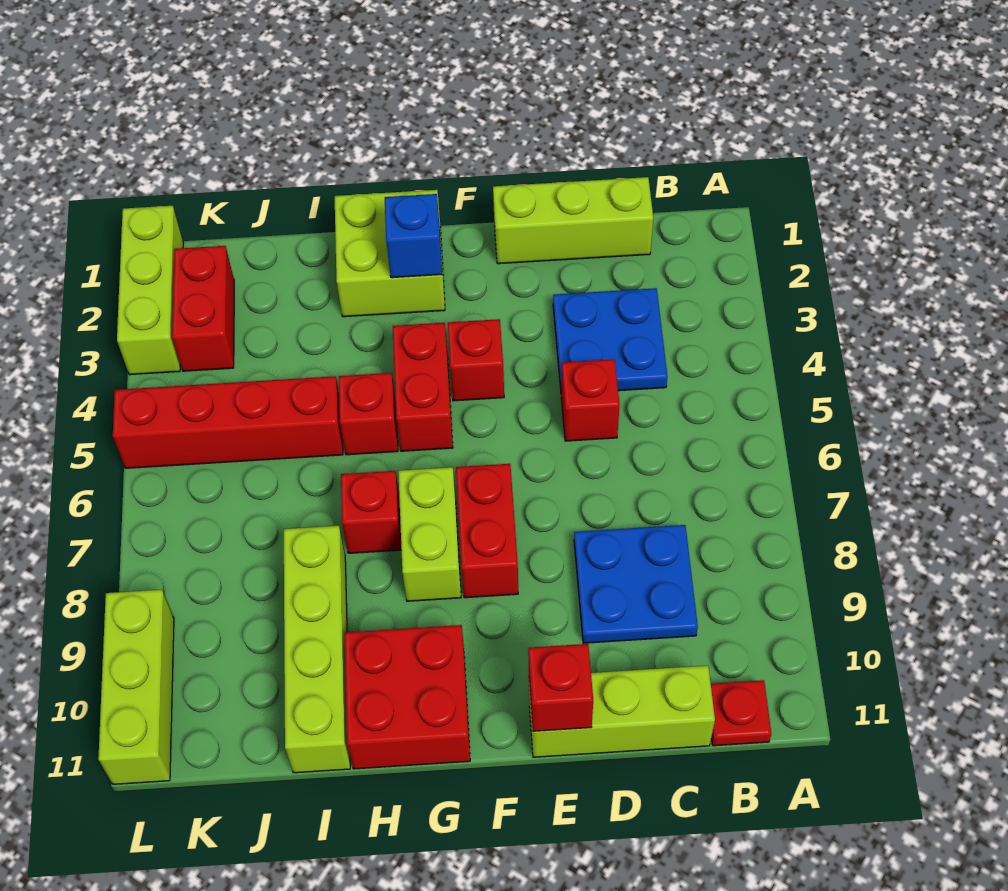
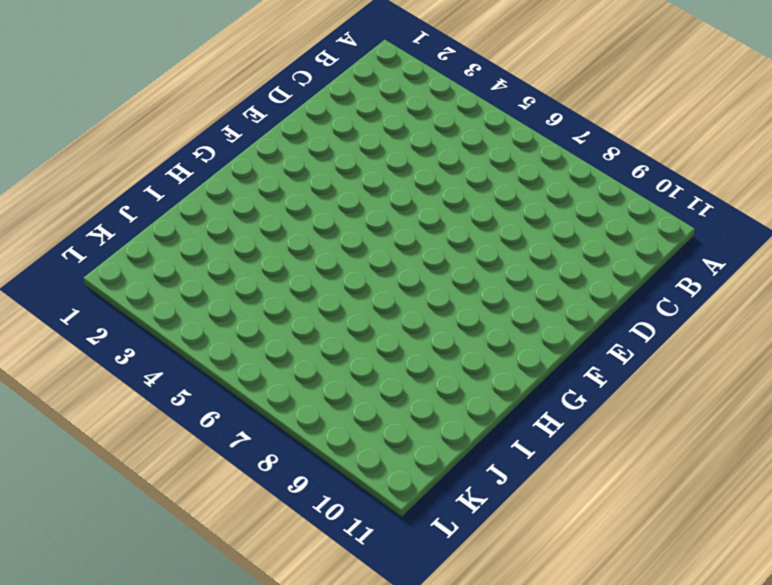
none -> red 1x1 plate [711,680,771,746]
none -> lime 1x3 brick [493,177,653,264]
none -> blue 2x2 plate [553,288,667,391]

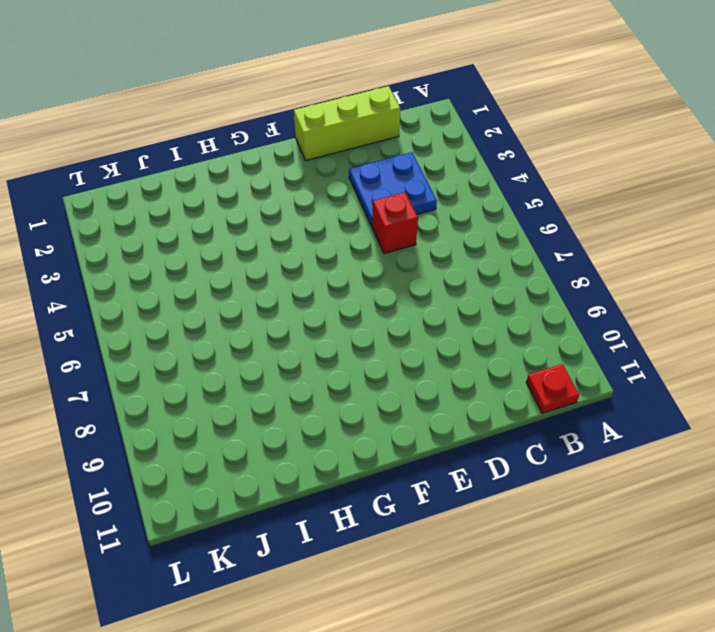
none -> blue 2x2 plate [574,525,698,643]
none -> lime 1x3 brick [529,665,715,757]
none -> red 1x1 brick [448,319,504,401]

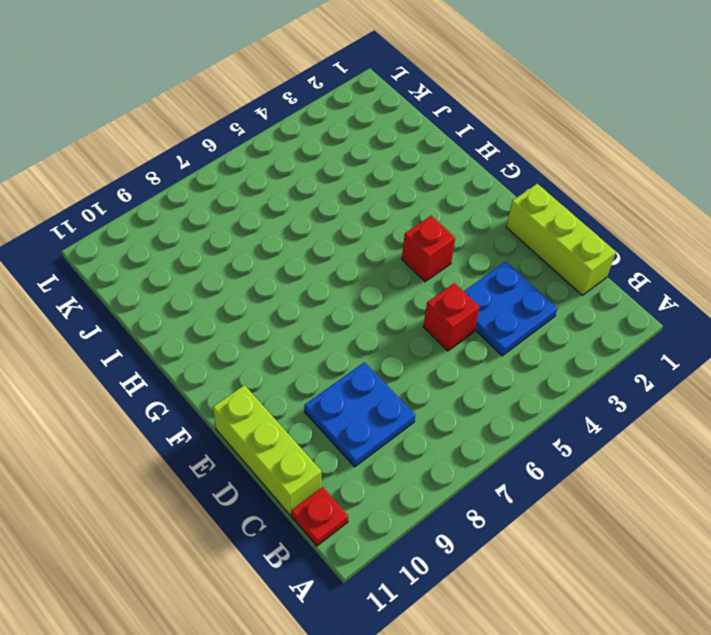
none -> red 1x2 brick [456,464,518,598]
none -> lime 2x2 brick [335,190,445,317]
none -> red 1x2 brick [393,323,453,451]

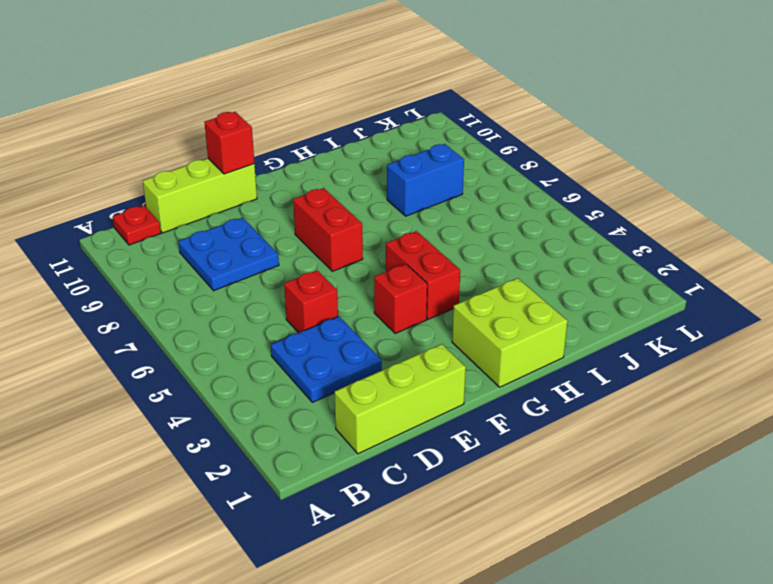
blue 1x2 brick [387,144,464,216] -> lime 1x4 brick [284,526,350,773]
none -> lime 1x2 brick [398,467,461,601]
none -> red 2x2 brick [344,625,470,769]
none -> red 1x1 brick [339,373,398,455]

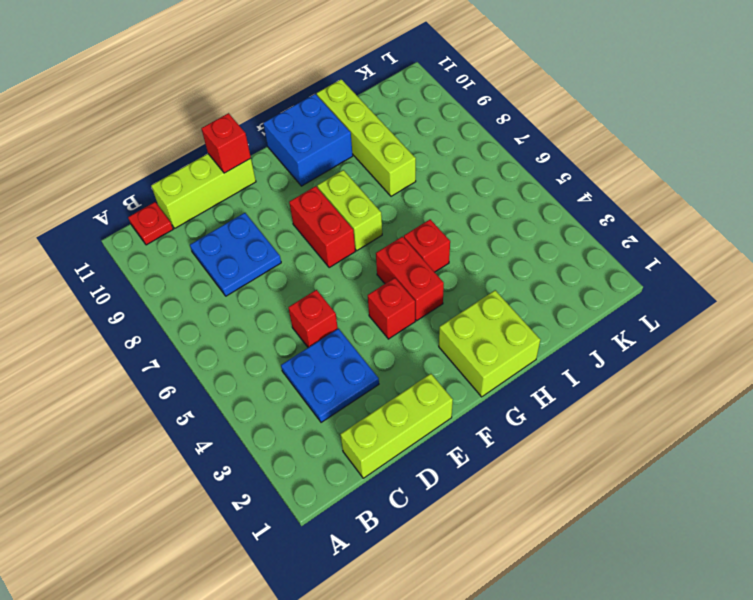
blue 2x2 brick [263,94,353,186] -> red 2x2 brick [344,625,470,769]
none -> red 1x1 brick [341,471,401,553]
none -> red 1x4 brick [113,376,343,468]
none -> red 1x2 brick [172,246,234,371]

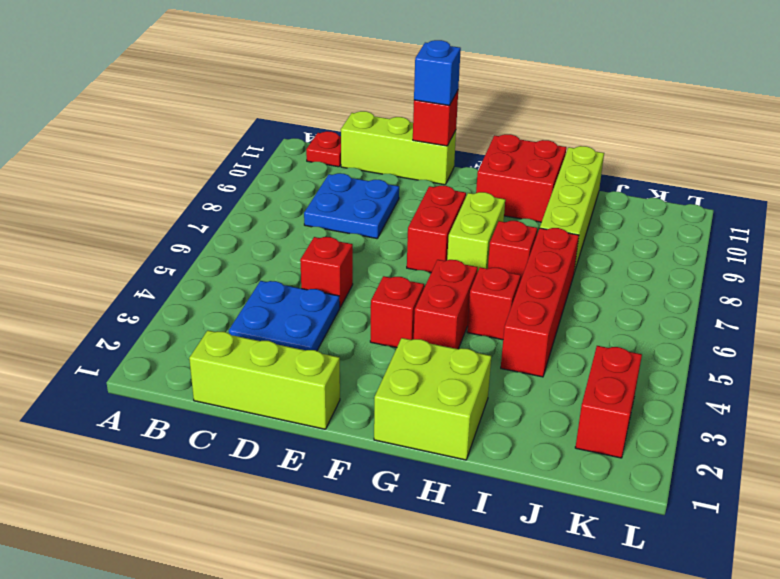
blue 1x1 brick [414,40,461,105] -> blue 1x1 brick moved to [385,194,442,278]
red 1x4 brick [501,228,579,377] -> red 1x4 brick turned to [113,376,343,468]
none -> lime 1x3 brick [117,206,183,375]
none -> lime 1x3 brick [98,590,174,784]

